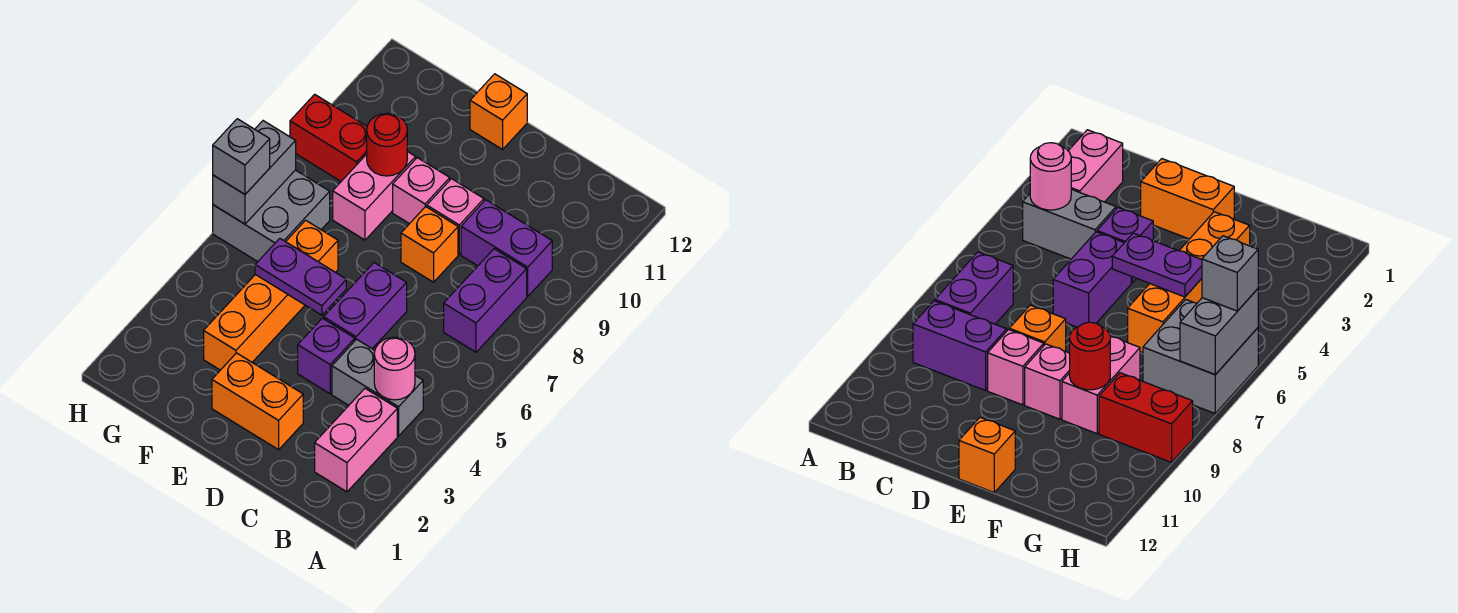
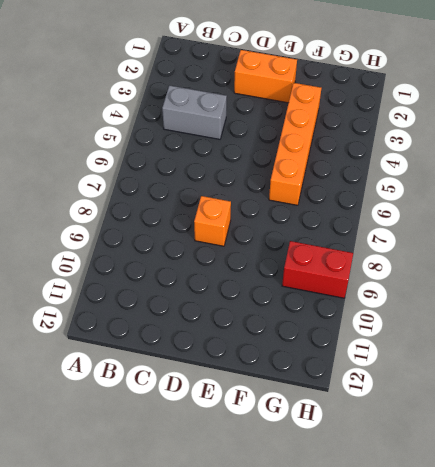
none -> pink 1x2 brick [315,389,397,492]
none -> purple 1x2 brick [444,249,527,352]
none -> purple 1x2 brick [461,200,552,296]

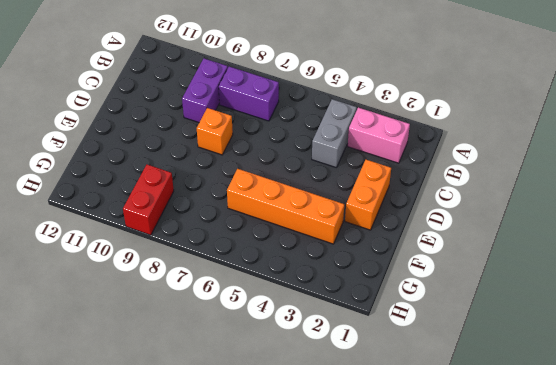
none -> purple 1x1 brick [298,318,355,394]
none -> purple 1x2 brick [324,263,407,349]
none -> pink 1x1 brick [427,179,484,254]

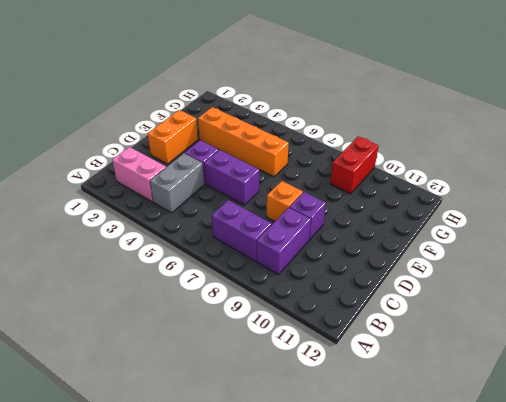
purple 1x1 brick [289,192,326,240] -> pink 1x1 brick [427,179,484,254]
none -> pink 1x1 brick [393,158,450,224]
none -> orange 1x1 brick [470,74,527,149]
none -> pink 1x2 brick [333,151,416,240]

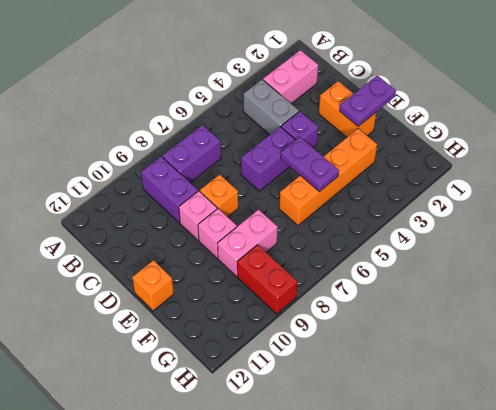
purple 1x2 plate [340,75,396,126] -> none
none -> grey 2x2 brick [213,170,330,262]
none -> pink 1x1 round brick [374,337,415,400]
none -> red 1x1 round brick [367,113,407,176]

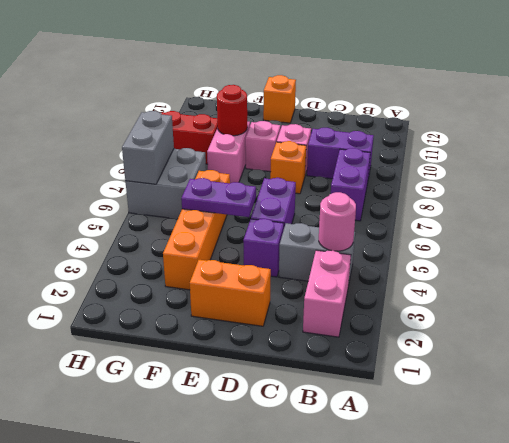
none -> grey 1x1 brick [213,119,270,194]

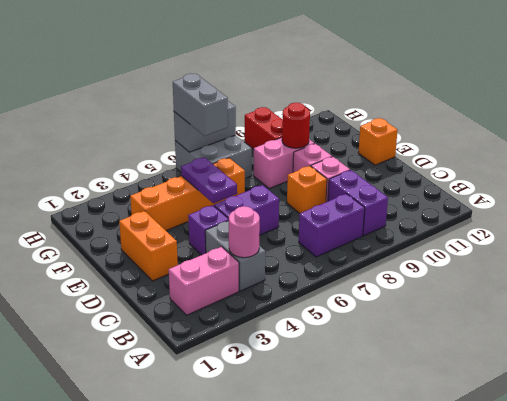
grey 1x2 brick [173,73,228,136] -> grey 1x1 brick [213,119,270,194]

